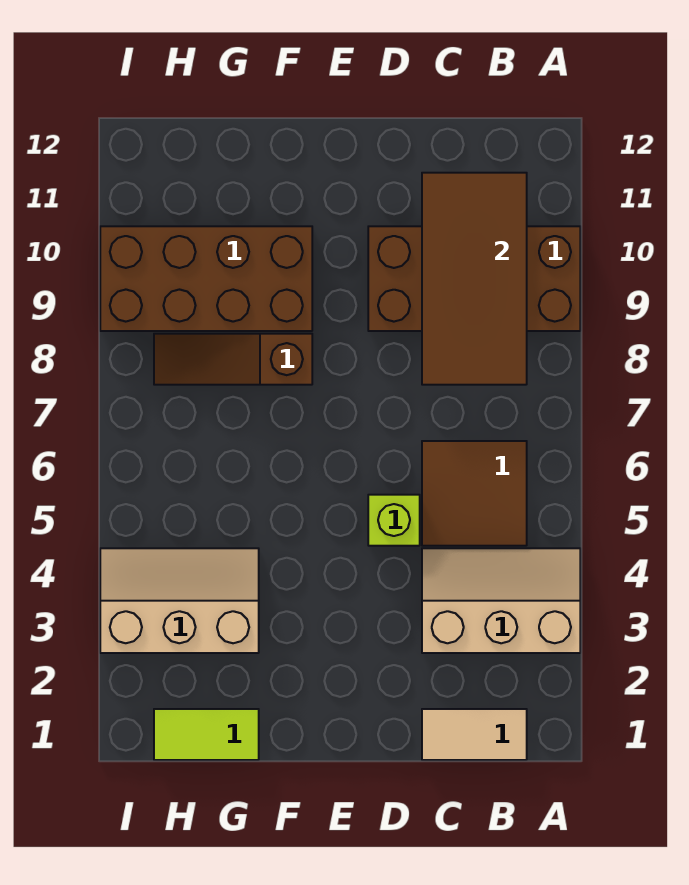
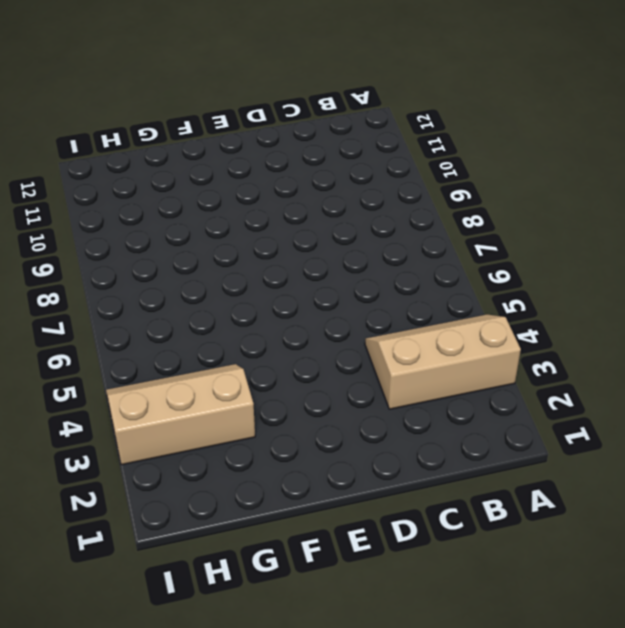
none -> brown 2x4 brick [368,226,580,331]
none -> tan 1x2 tile [422,709,527,760]

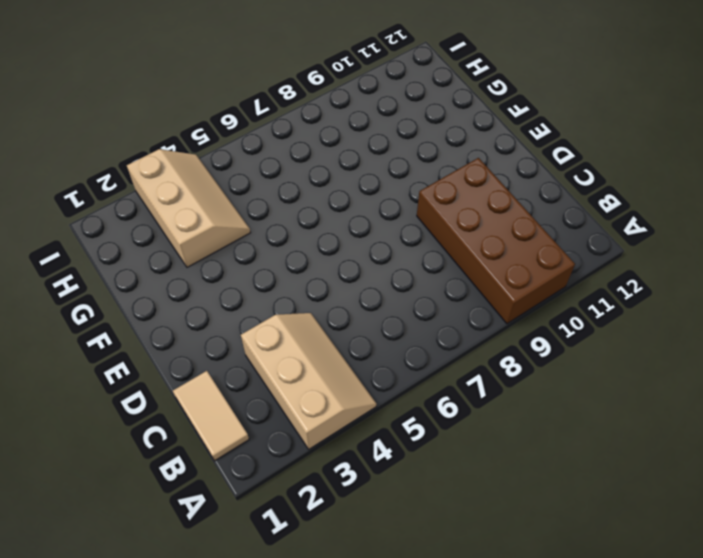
none -> brown 2x2 tile [422,441,527,546]
none -> lime 1x1 brick [368,495,420,546]

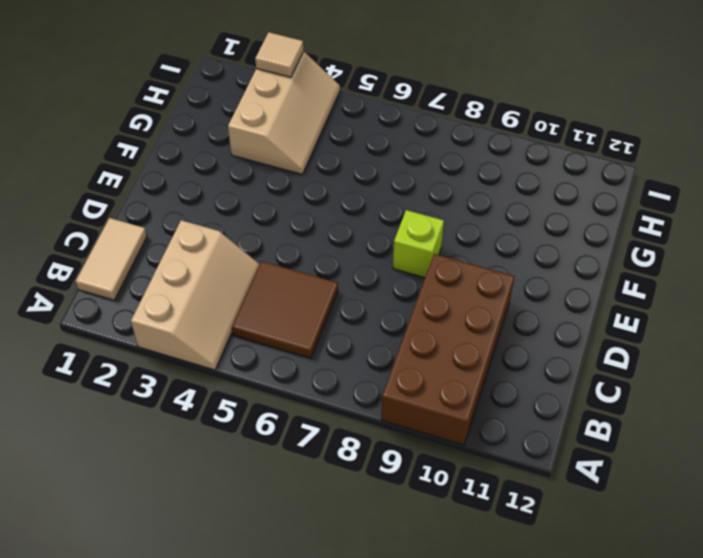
lime 1x1 brick [393,210,444,278] -> lime 1x1 brick moved to [368,495,420,546]
tan 1x1 tile [255,32,303,77] -> none
none -> brown 1x3 slope [154,334,312,385]
none -> brown 2x4 brick [100,226,312,331]

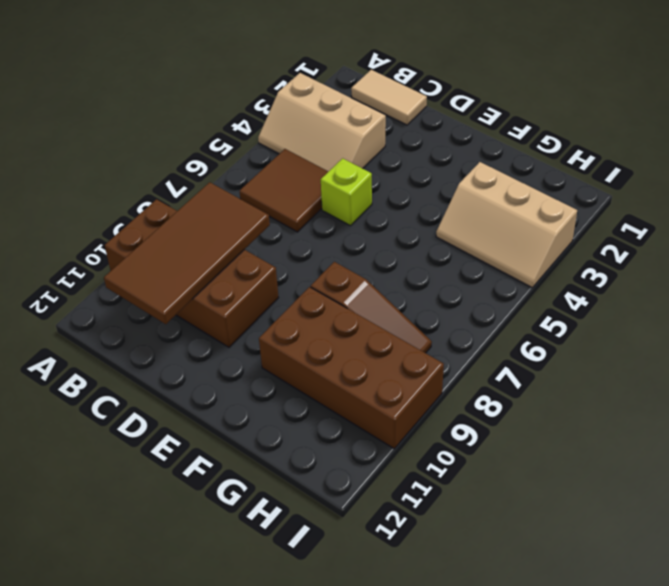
none -> lime 1x2 tile [154,709,259,760]

